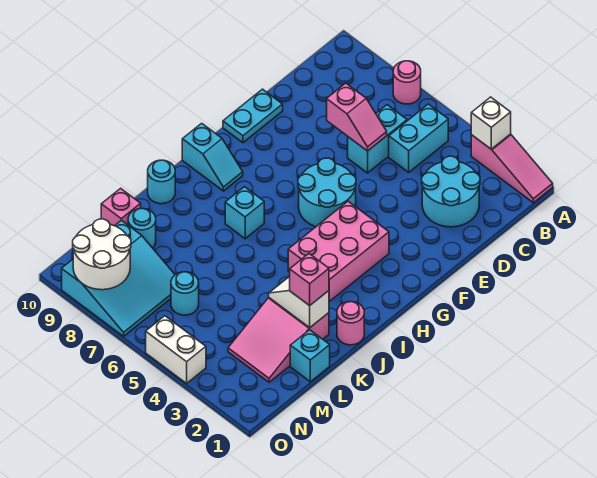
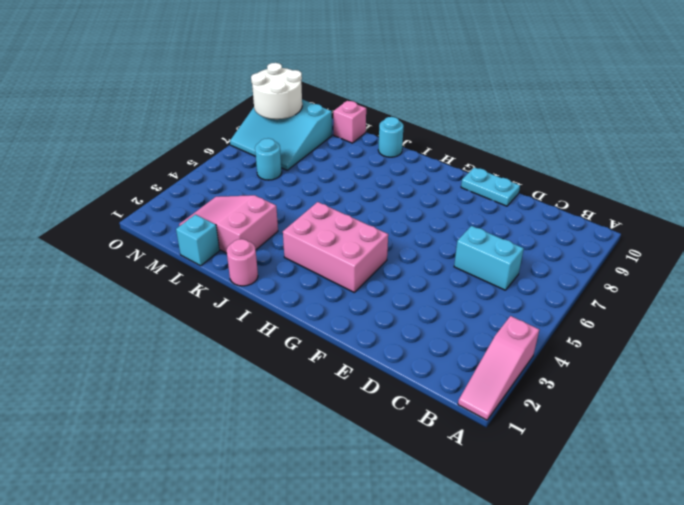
none -> pink 1x1 round brick [393,61,421,104]
none -> cyan 1x2 brick [389,104,448,172]
none -> cyan 2x2 round brick [422,156,480,227]

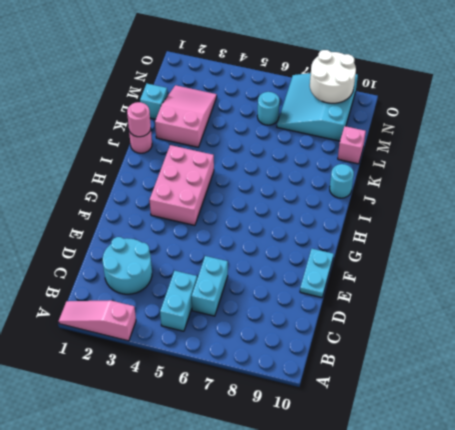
pink 1x1 round brick [127,102,151,137] -> pink 1x1 round brick moved to [393,61,421,104]
none -> cyan 2x2 round brick [298,158,356,227]
none -> cyan 1x2 slope [182,123,243,191]
none -> cyan 1x1 brick [225,187,264,239]

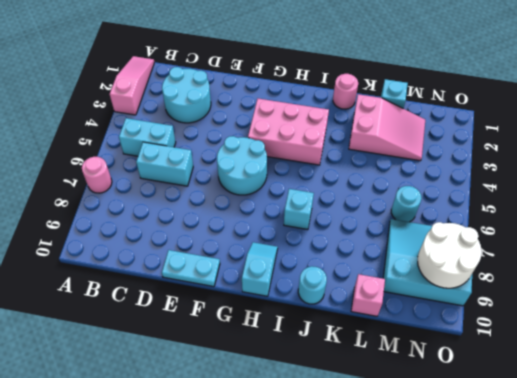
none -> cyan 1x1 round brick [128,209,156,248]
none -> white 1x2 brick [146,316,206,383]
none -> white 1x1 brick [471,97,511,149]

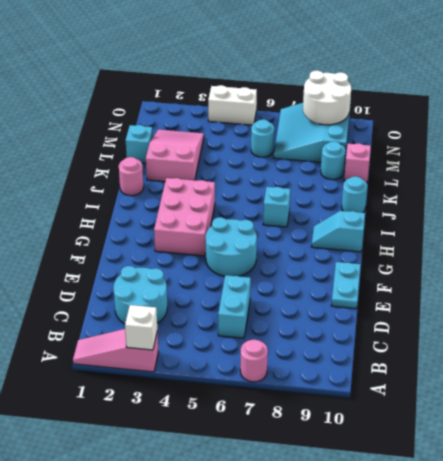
none -> cyan 1x2 brick [389,104,448,172]
none -> pink 1x2 slope [327,83,387,151]
none -> white 1x2 slope [269,277,329,327]

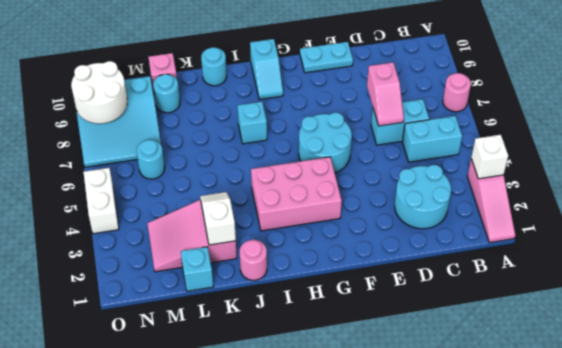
none -> pink 1x1 brick [289,254,329,306]

